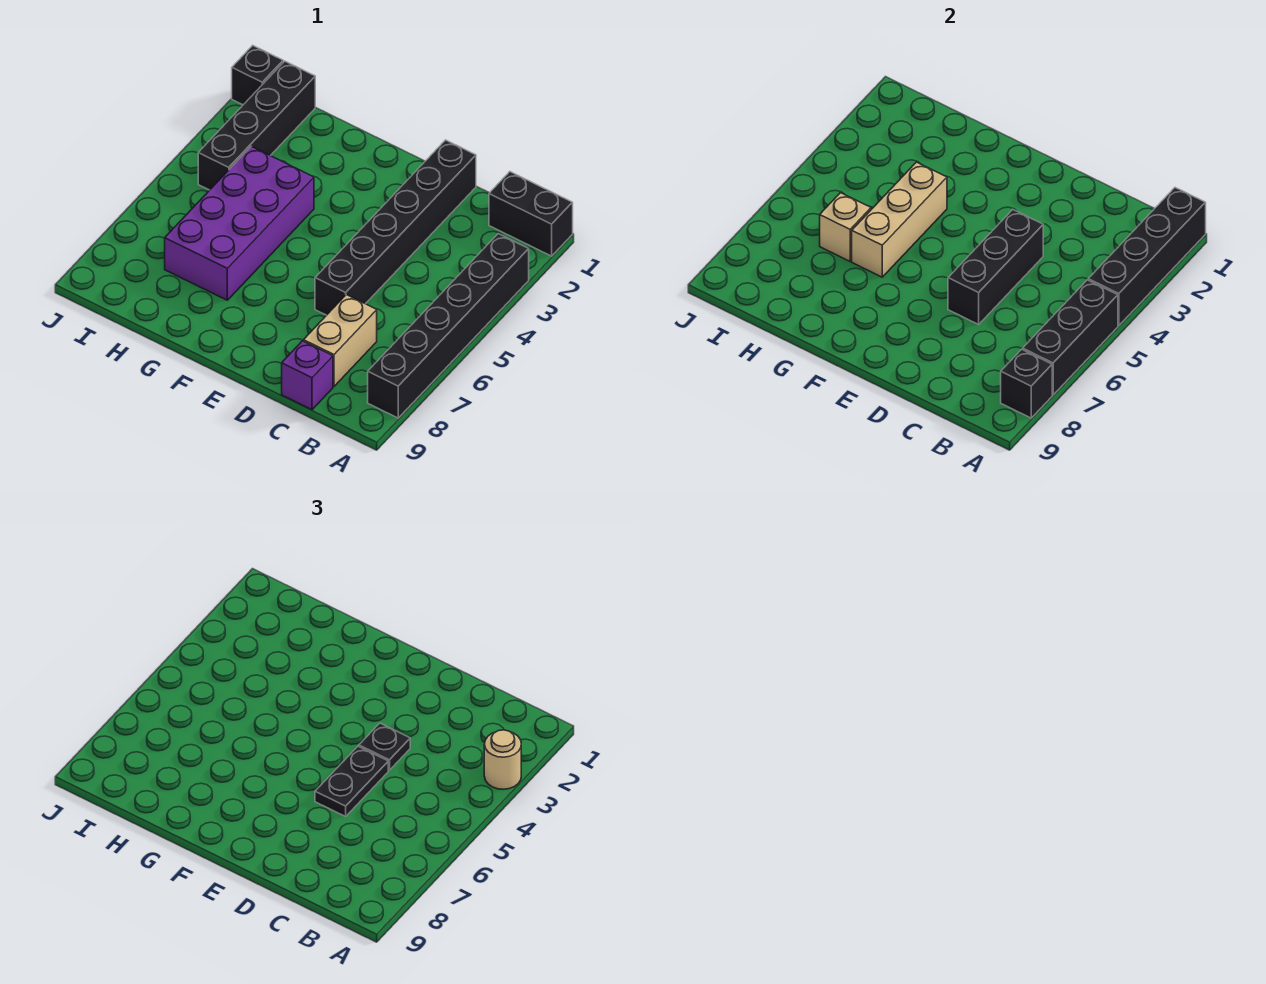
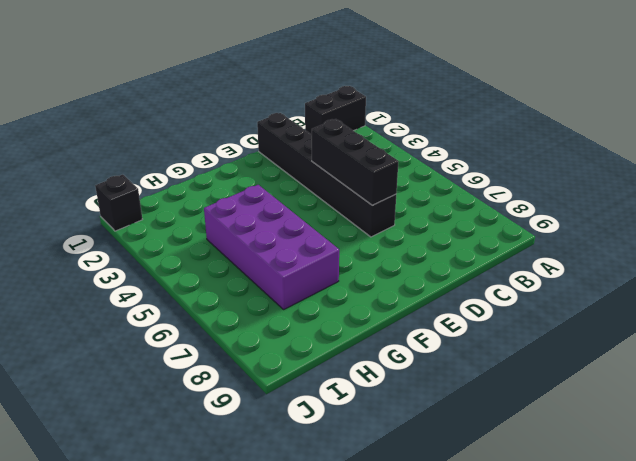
none -> black 1x6 brick [368,234,529,418]
none -> tan 1x2 brick [303,295,377,387]
none -> purple 1x1 brick [282,341,333,410]

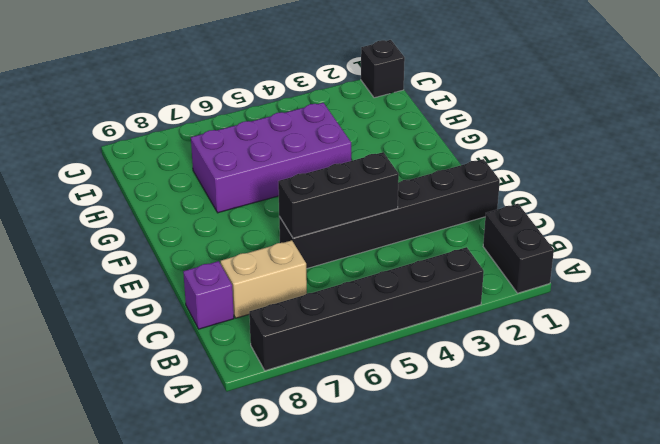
none -> black 1x4 brick [198,61,315,190]
none -> black 1x4 brick [1088,188,1206,326]
none -> black 1x3 brick [1023,280,1118,395]

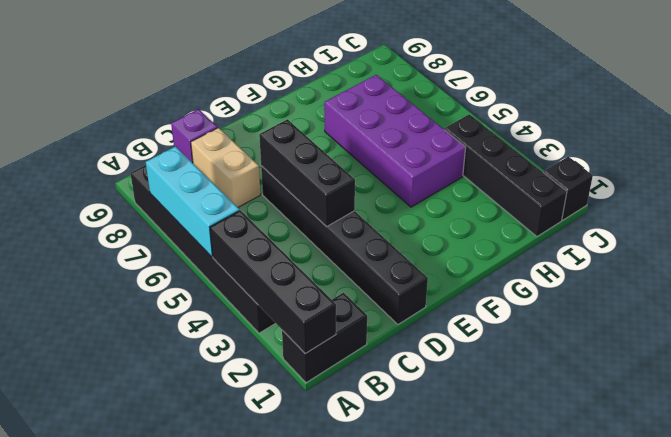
cyan 1x3 brick [146,147,239,257] -> black 1x3 brick [1023,280,1118,395]
none -> black 1x1 brick [1001,349,1052,418]
none -> tan 1x3 brick [852,162,947,277]
none -> tan 1x1 brick [820,193,871,261]

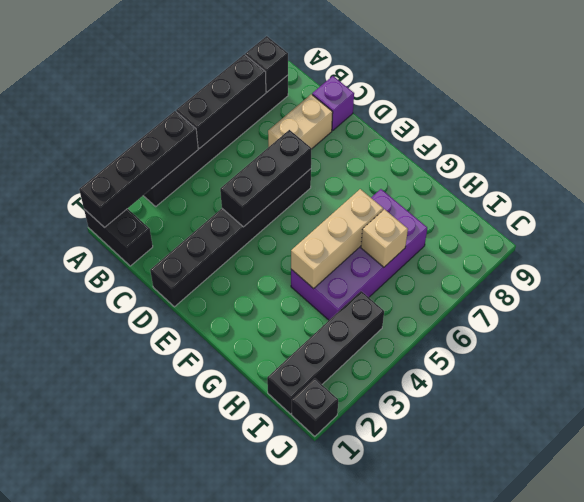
none -> tan 1x1 round brick [484,730,521,789]
none -> black 1x1 plate [359,723,410,770]
none -> black 1x2 plate [315,746,388,816]

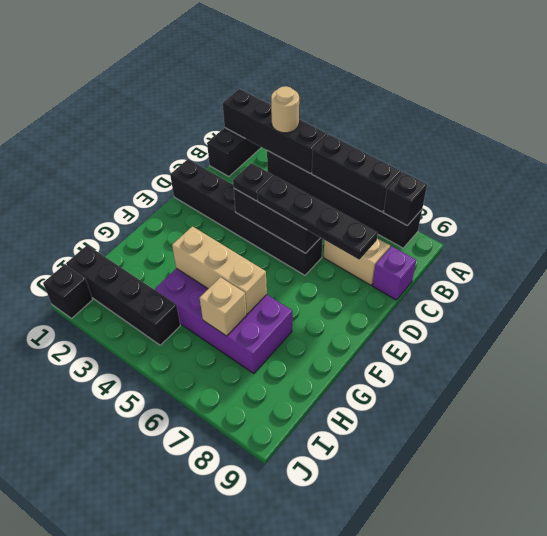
black 1x4 plate [257,176,378,259] -> black 1x2 plate [315,746,388,816]

